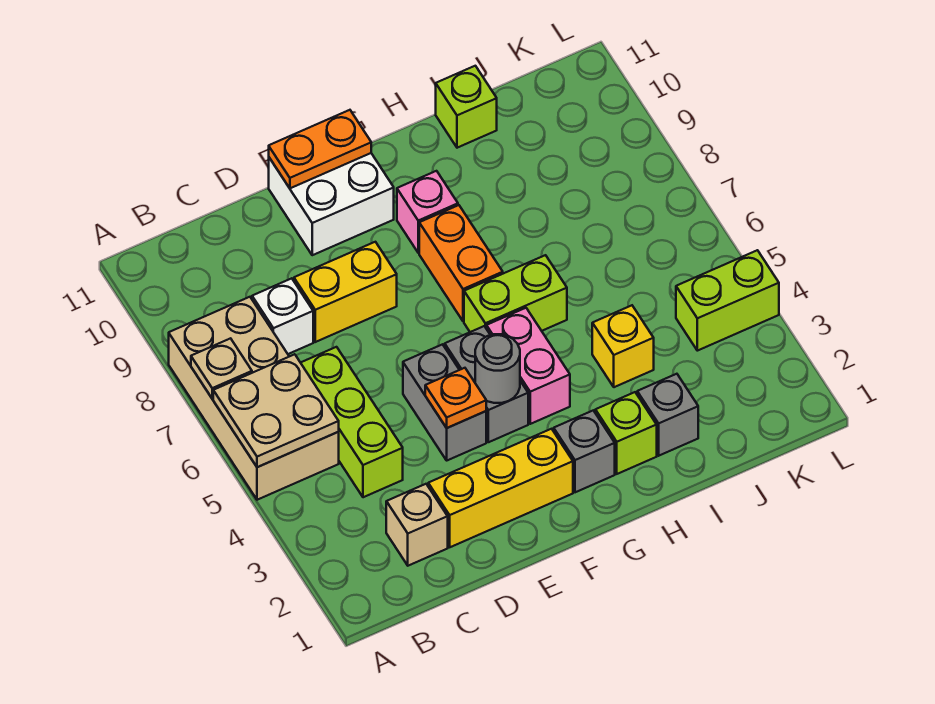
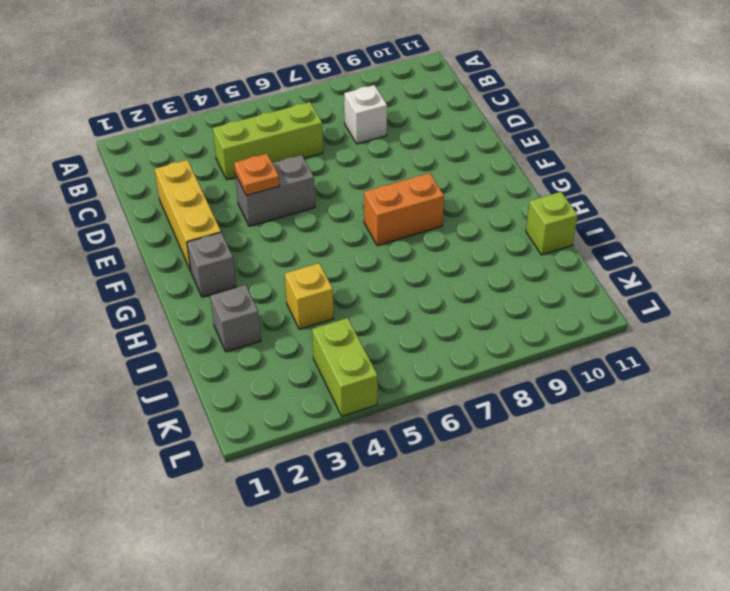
none -> tan 2x4 brick [169,297,339,500]
none -> tan 1x1 brick [386,484,448,566]
none -> yellow 1x2 brick [294,242,397,342]

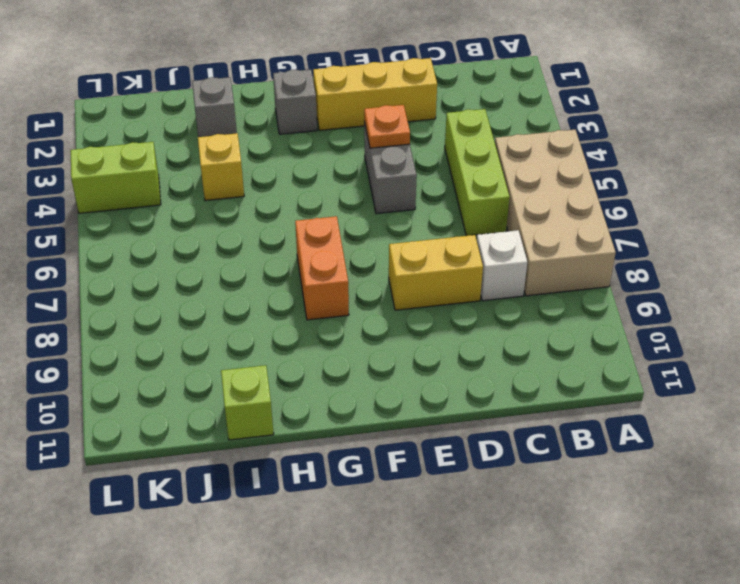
none -> tan 1x1 brick [386,484,448,566]
none -> white 2x2 brick [269,153,394,255]
none -> grey 1x2 brick [445,326,528,442]

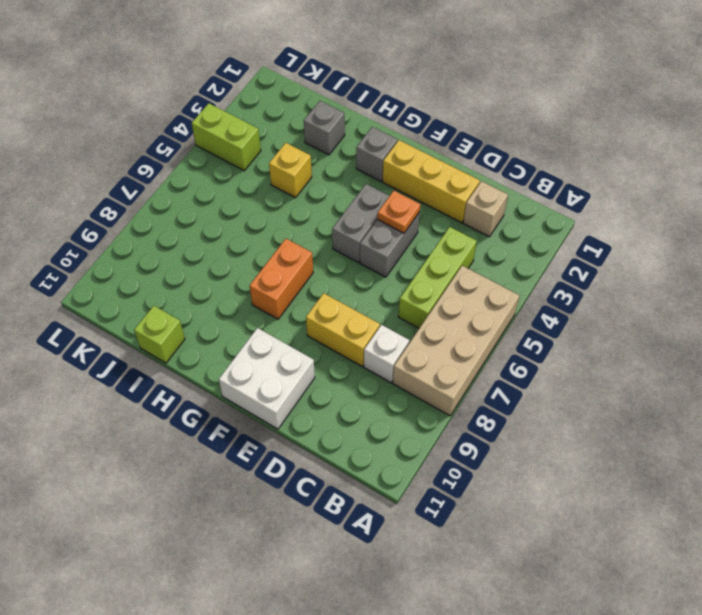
none -> pink 1x2 brick [486,308,570,424]
none -> lime 1x2 brick [464,255,567,332]
none -> pink 1x1 brick [397,171,458,253]

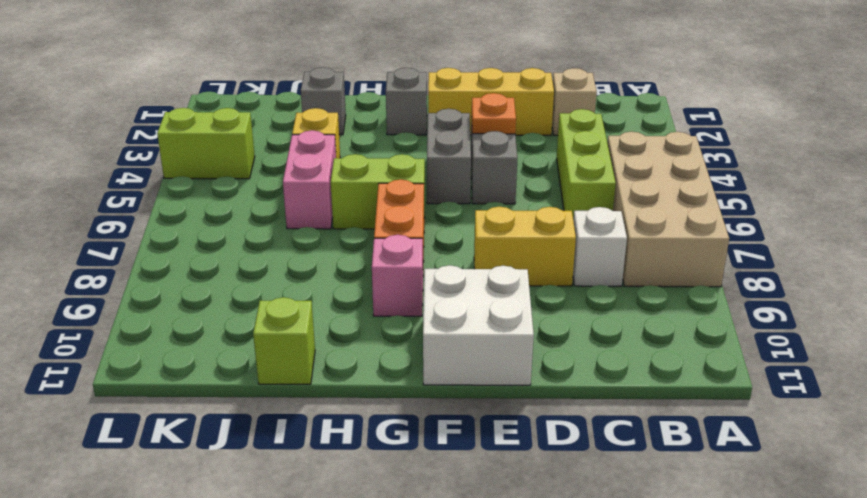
pink 1x2 brick [283,130,336,229] -> pink 1x2 brick moved to [486,308,570,424]
none -> lime 1x1 brick [595,392,657,474]
none -> tan 2x2 plate [213,354,339,467]
none -> tan 1x1 plate [191,338,252,399]

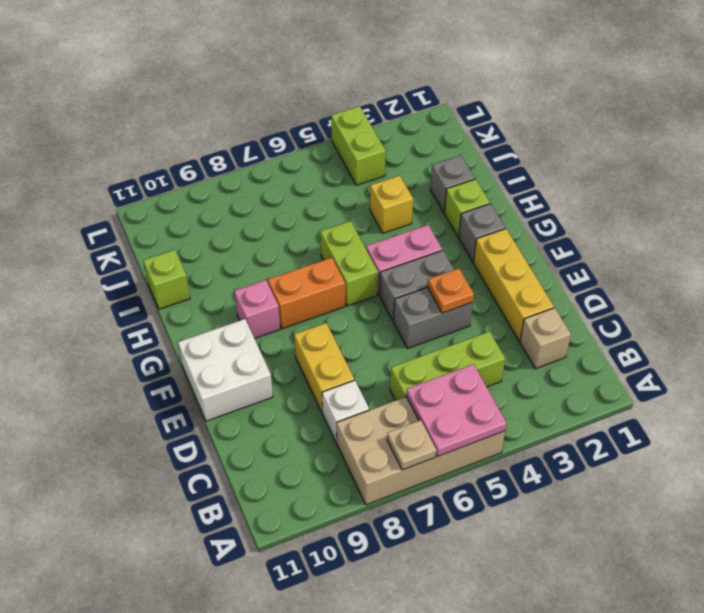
pink 2x2 plate [406,364,507,456] -> tan 2x2 plate [213,354,339,467]
none -> orange 1x2 plate [269,110,371,188]
none -> grey 1x1 round brick [475,334,520,403]

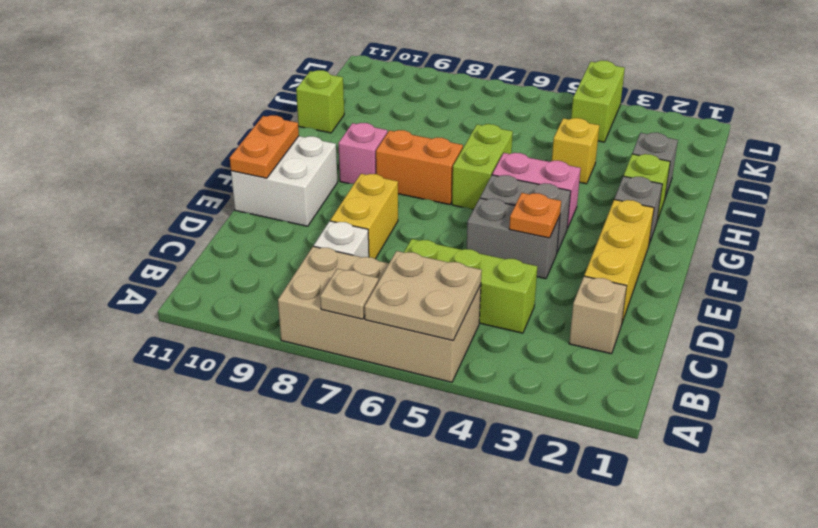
none -> grey 1x1 round brick [475,334,520,403]

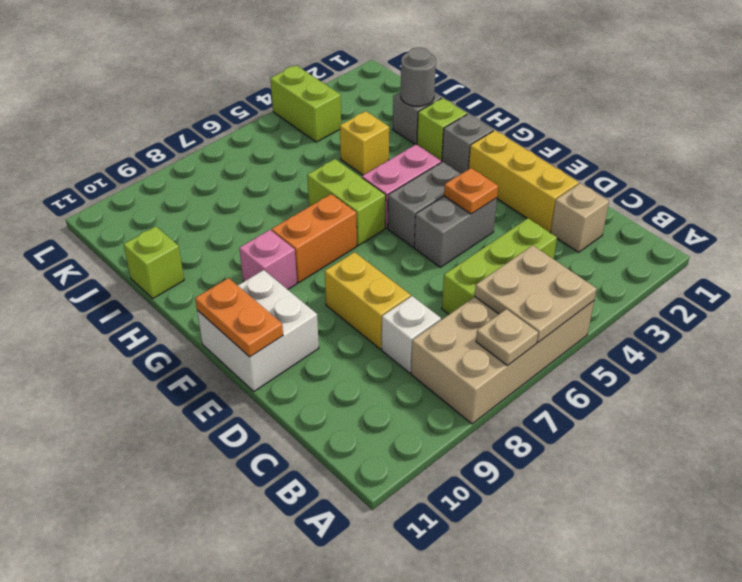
grey 1x1 round brick [401,48,436,106] -> grey 1x1 round brick moved to [475,334,520,403]

